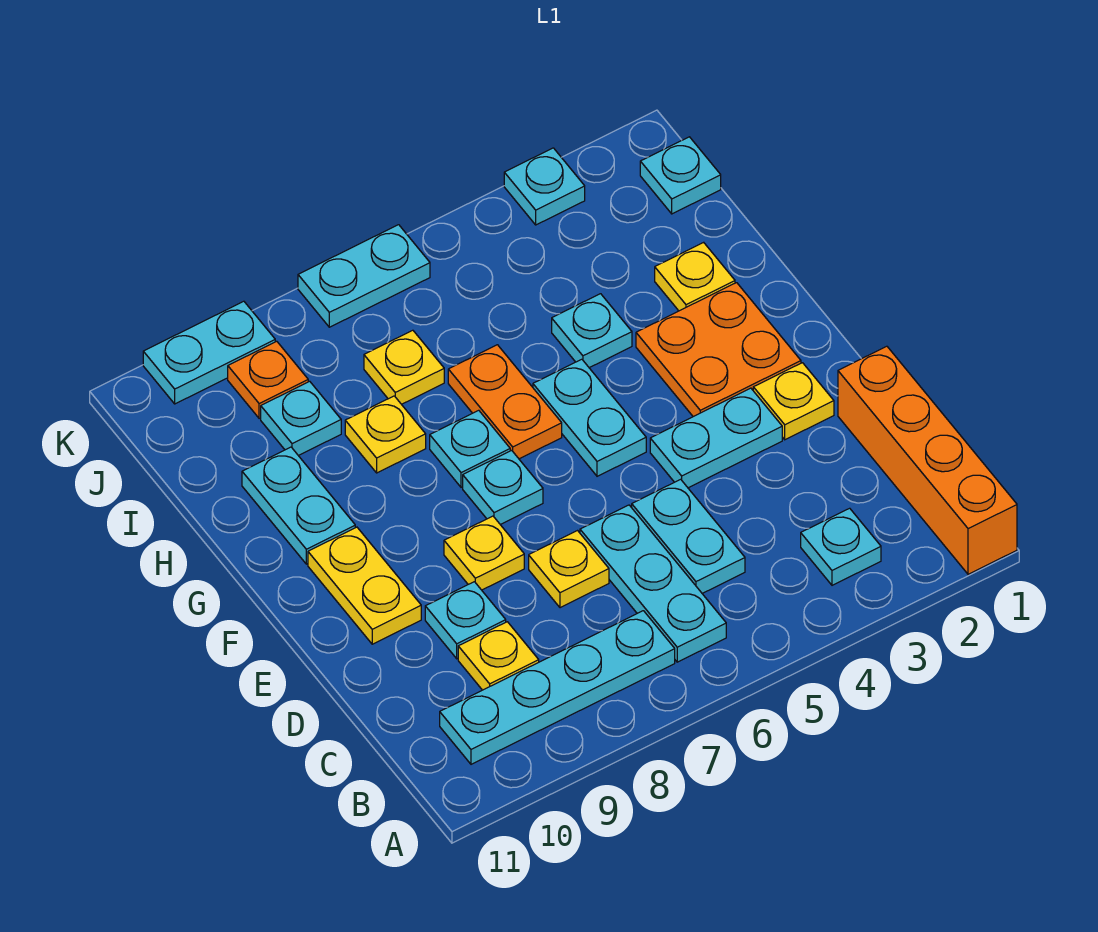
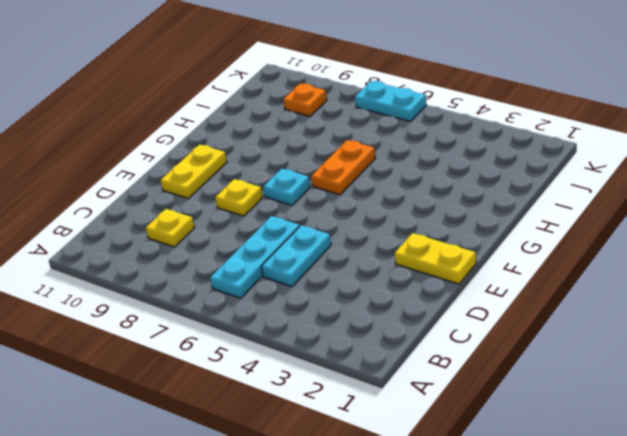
yellow 1x2 plate [394,233,476,284] -> yellow 1x1 plate [753,363,834,440]
none -> orange 1x4 brick [838,346,1017,574]
none -> cyan 1x1 plate [801,508,881,585]
none -> cyan 1x4 plate [440,611,675,764]

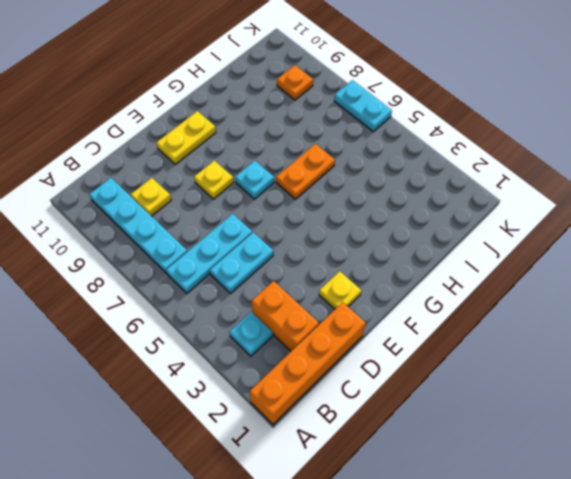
orange 1x2 brick [252,281,319,351] -> none
none -> yellow 1x1 plate [529,531,609,608]
none -> cyan 1x1 plate [425,582,506,659]
none -> cyan 1x2 plate [650,388,782,488]

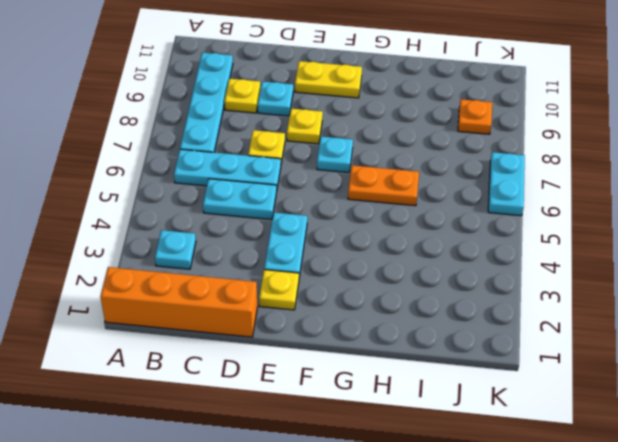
none -> orange 2x2 plate [636,283,801,417]
none -> cyan 1x2 plate [533,359,646,476]
none -> cyan 1x1 plate [430,410,510,487]

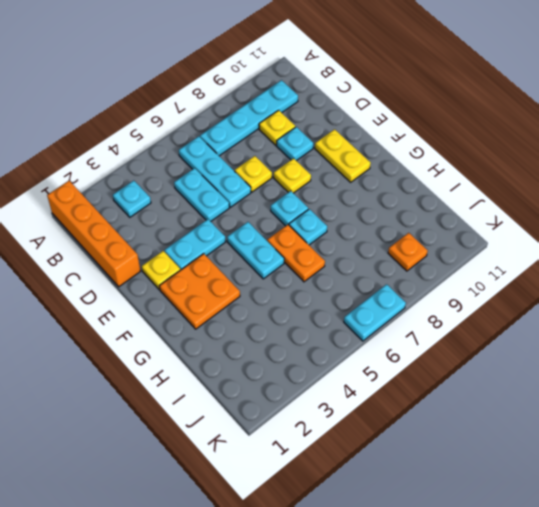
none -> cyan 1x2 plate [242,447,355,564]
none -> yellow 1x1 plate [655,242,735,311]
none -> cyan 1x1 plate [552,294,632,368]

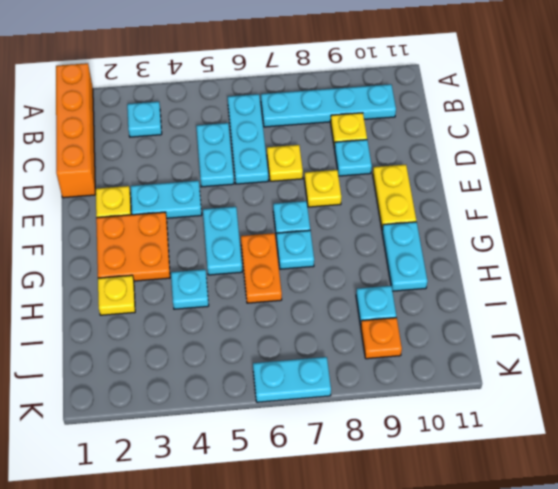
none -> yellow 1x1 plate [345,396,426,473]
none -> yellow 1x1 plate [364,330,444,404]
none -> cyan 1x1 plate [640,137,721,214]

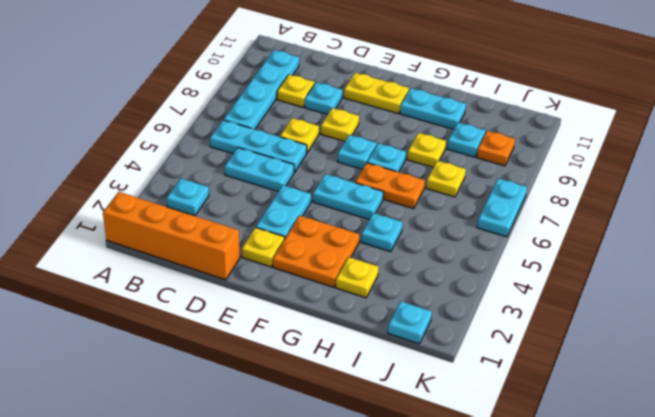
none -> cyan 1x1 plate [504,148,585,225]
none -> cyan 1x2 plate [143,301,275,404]

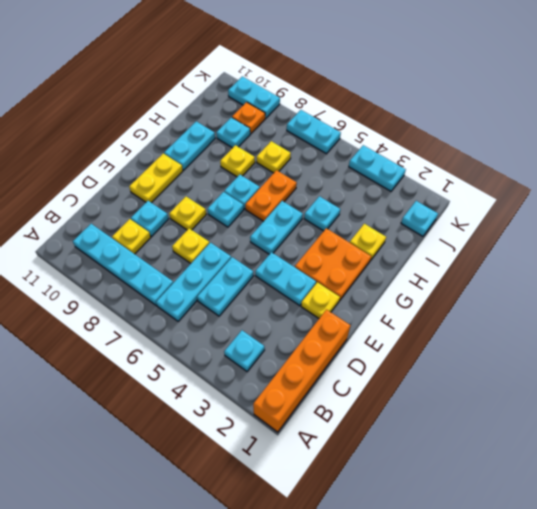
cyan 1x2 plate [349,145,406,191] -> cyan 1x1 plate [504,148,585,225]

